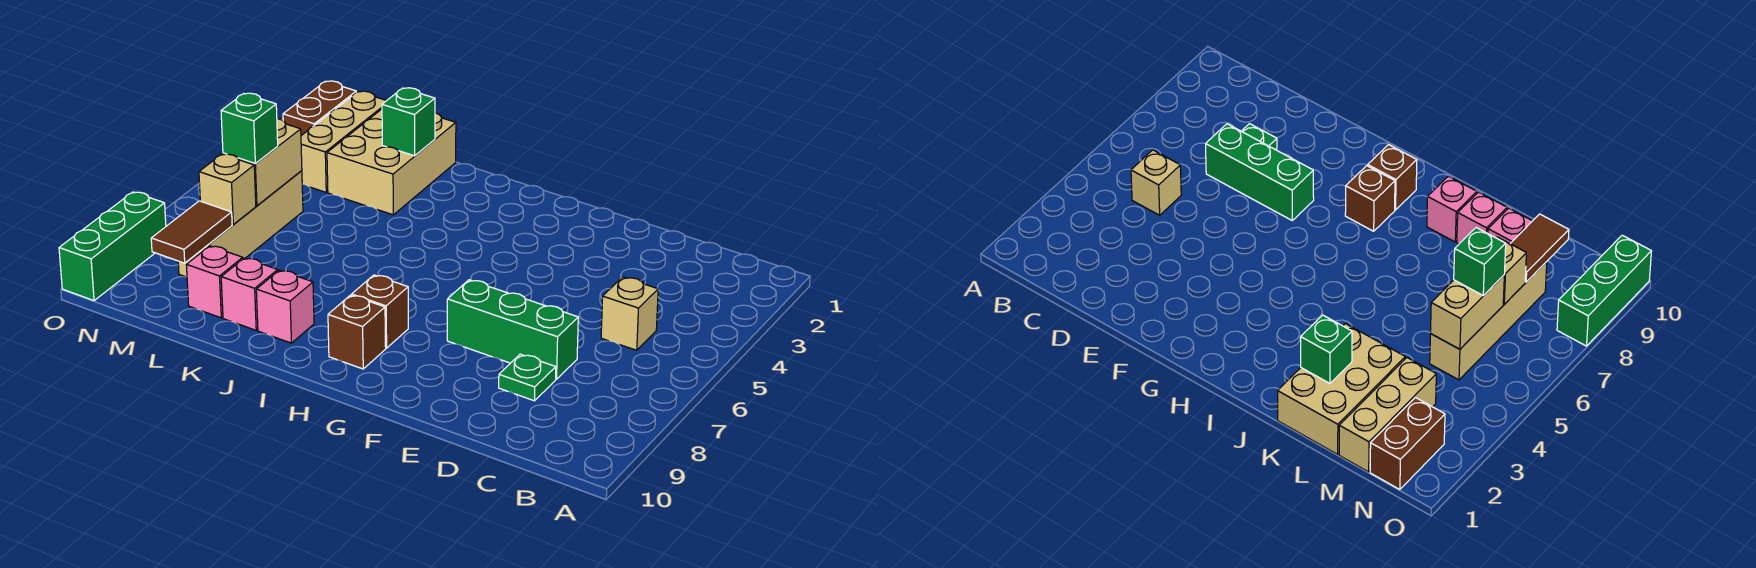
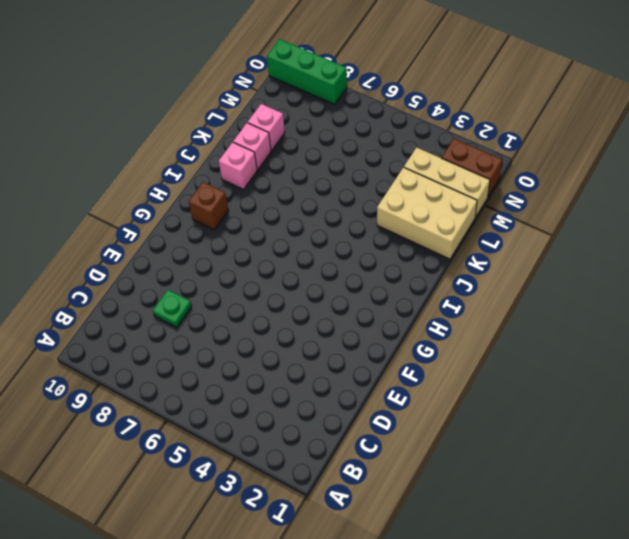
none -> tan 1x1 brick [601,277,658,350]
none -> green 1x3 brick [447,280,578,379]
none -> brown 1x1 brick [352,275,408,348]

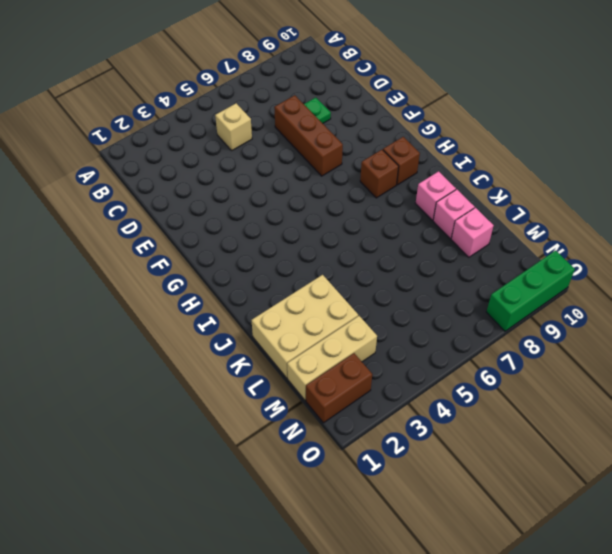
brown 1x3 brick [274,95,343,176] -> green 1x3 brick [447,280,578,379]
none -> tan 1x4 brick [178,171,303,277]
none -> green 1x1 brick [382,88,435,156]
none -> tan 1x2 brick [223,119,302,206]

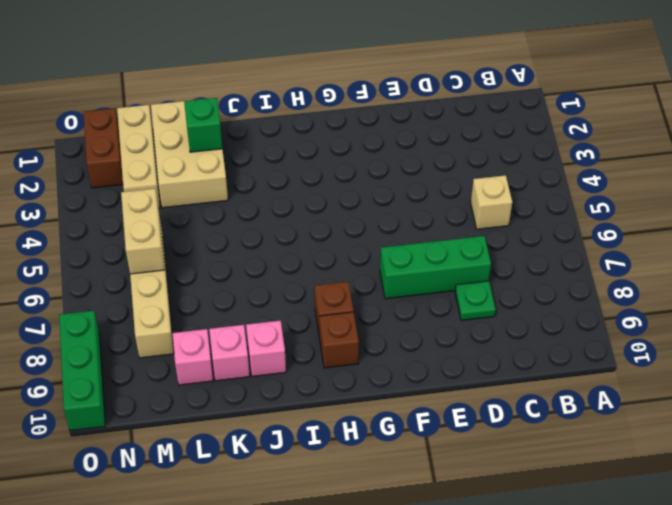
none -> tan 1x1 brick [199,154,256,225]
none -> brown 1x2 tile [151,201,232,263]
none -> green 1x1 brick [221,93,278,164]

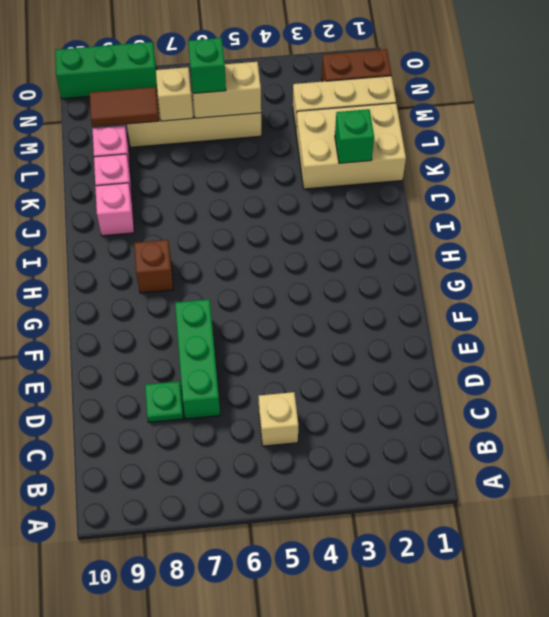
none -> brown 1x1 brick [328,295,386,369]

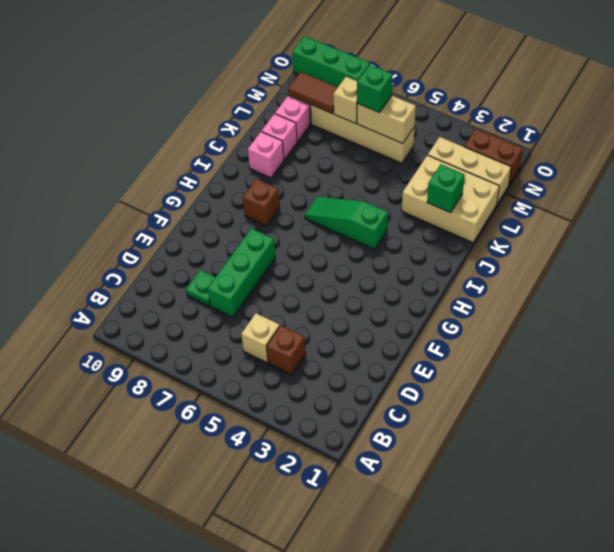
brown 1x1 brick [266,325,306,375] -> brown 1x1 brick moved to [328,295,386,369]
green 1x3 slope [305,196,388,250] -> none

